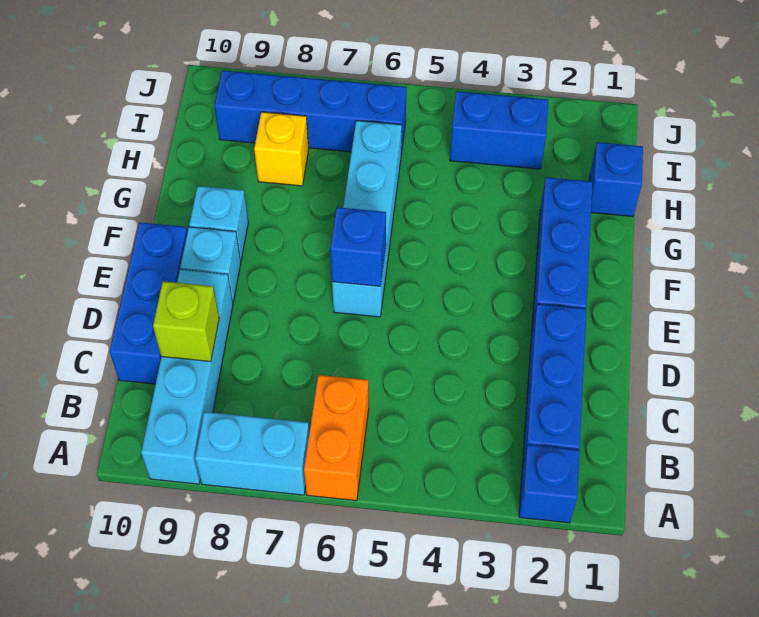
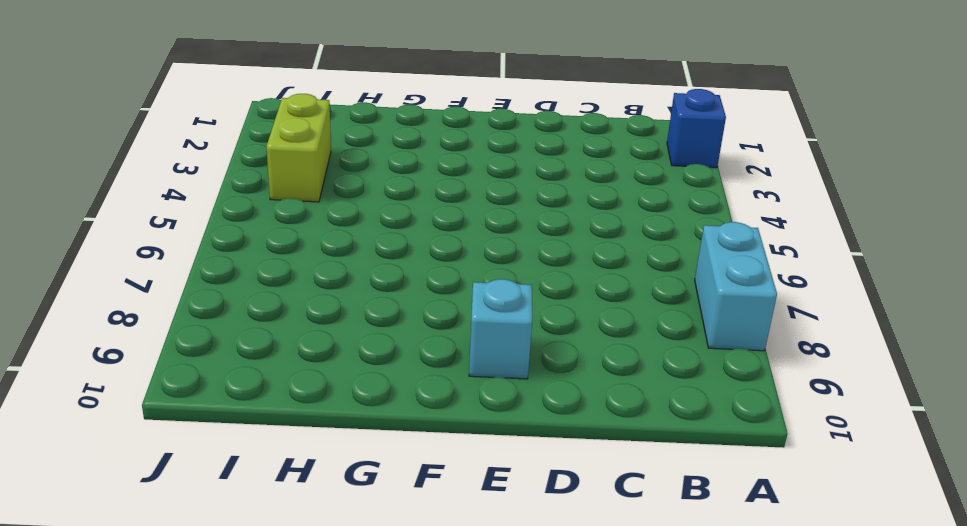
lime 1x2 brick [266,94,331,202] -> blue 1x2 brick [450,91,549,169]
none -> orange 1x2 brick [304,375,369,501]
none -> cyan 1x4 brick [141,270,233,484]
none -> blue 1x3 brick [522,304,586,468]

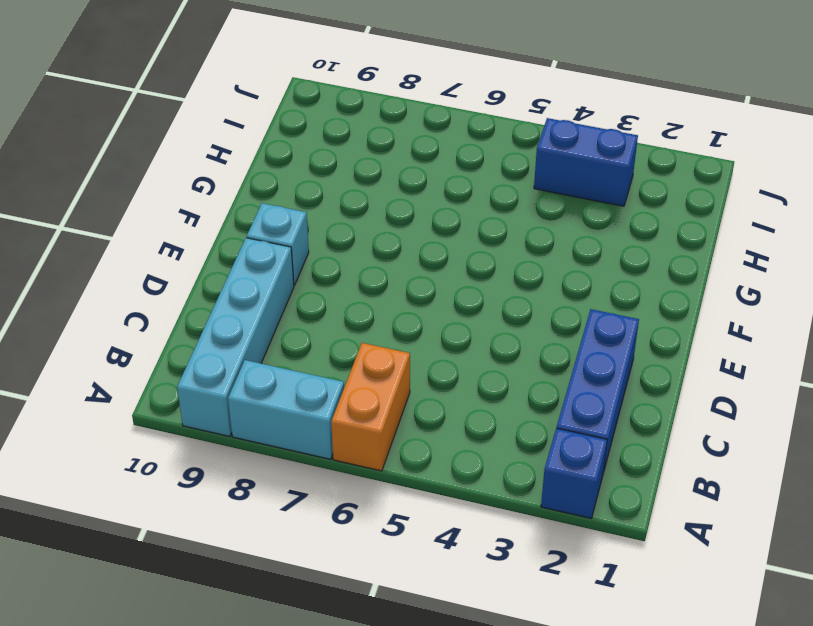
none -> blue 1x3 brick [109,222,188,384]
none -> blue 1x3 brick [532,177,592,328]
none -> cyan 1x4 brick [332,121,402,317]

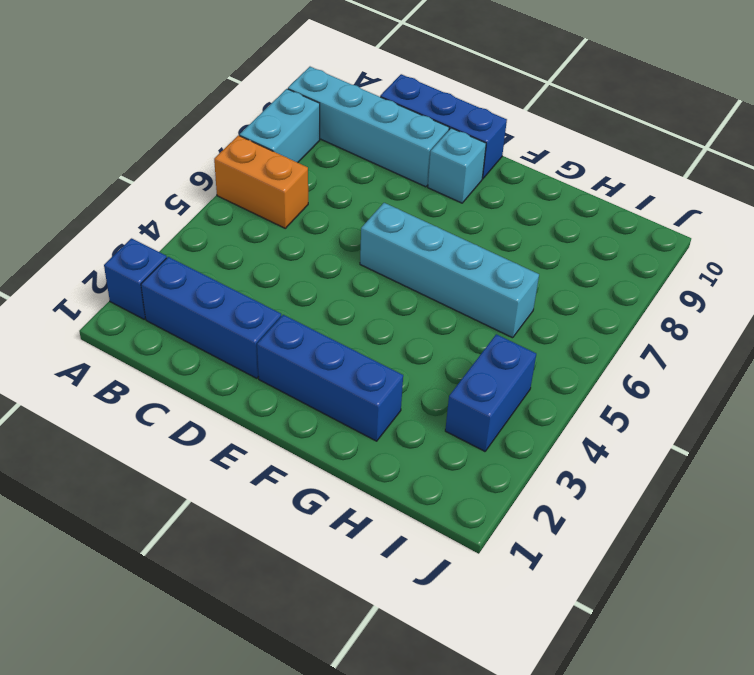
none -> cyan 1x1 brick [189,186,248,261]
none -> blue 1x1 brick [589,142,643,217]
none -> yellow 1x1 brick [254,112,309,186]

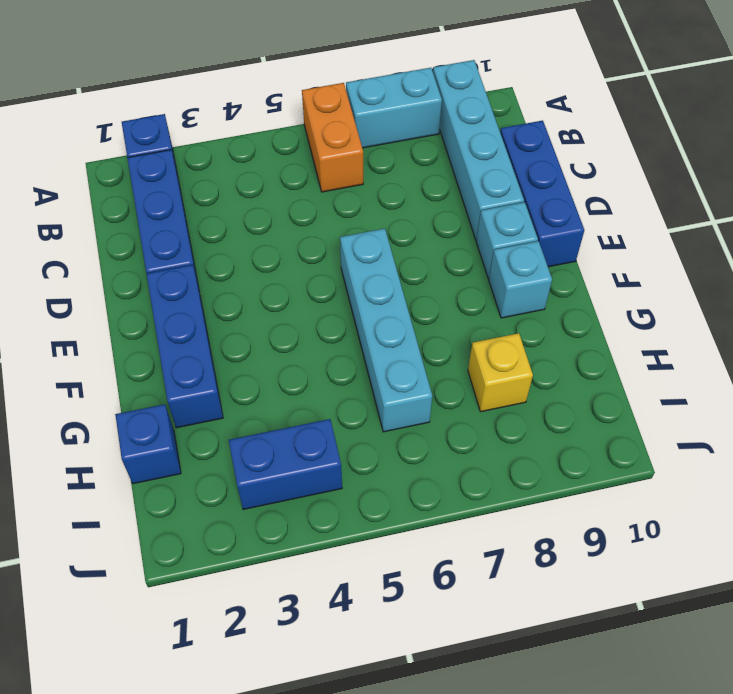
none -> blue 1x4 brick [214,71,407,153]
none -> lime 1x1 brick [153,281,219,362]
none -> blue 1x1 brick [330,207,386,286]

